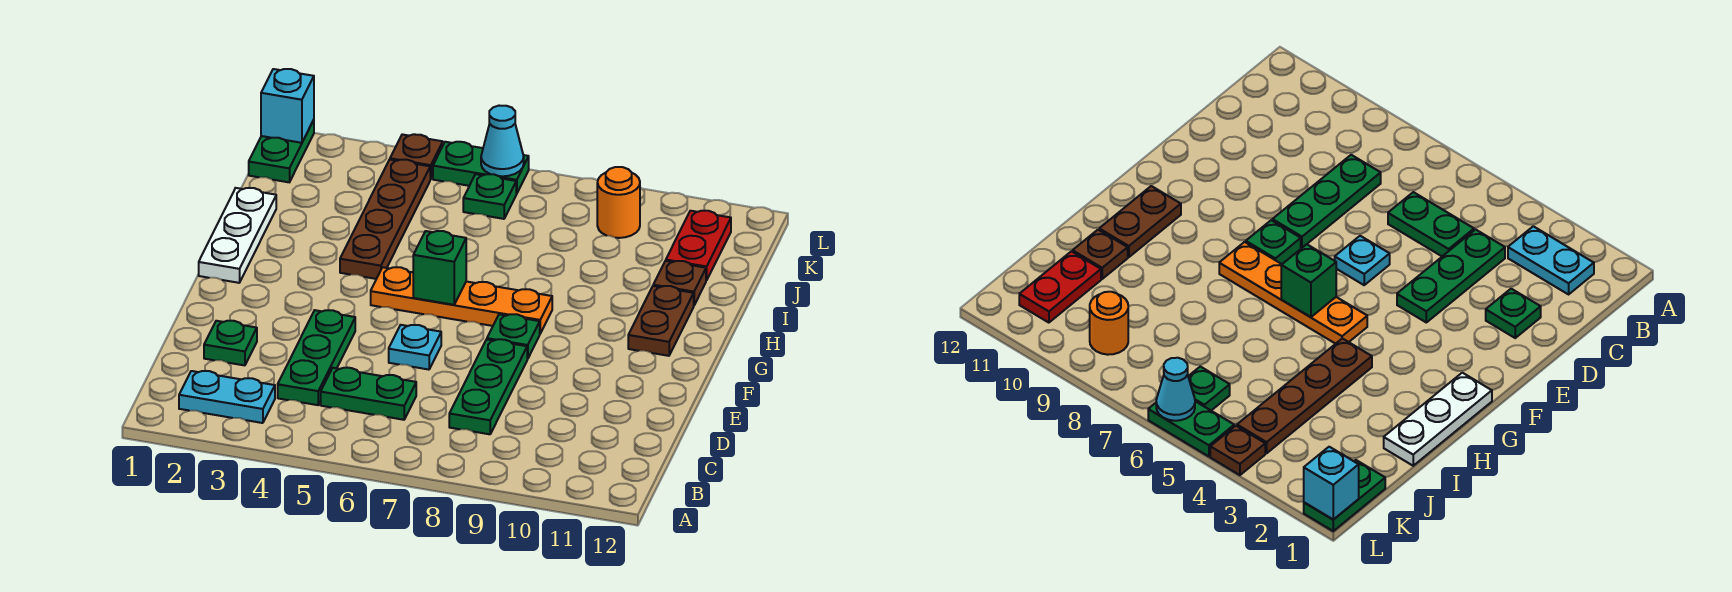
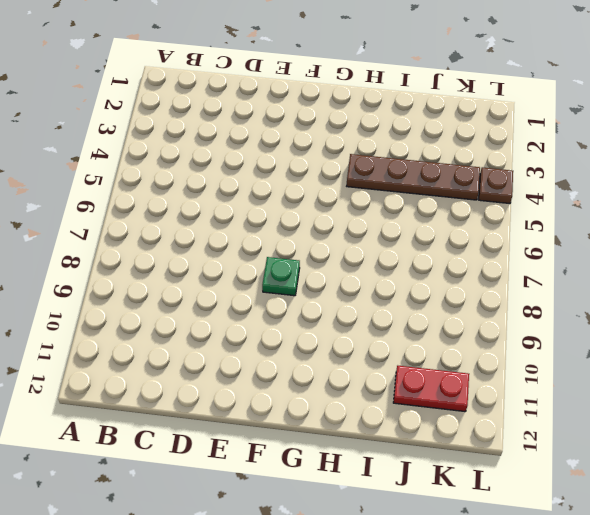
none -> cyan 1x2 plate [179,371,275,423]
none -> green 1x3 plate [278,310,355,405]
none -> green 1x2 plate [321,368,416,420]

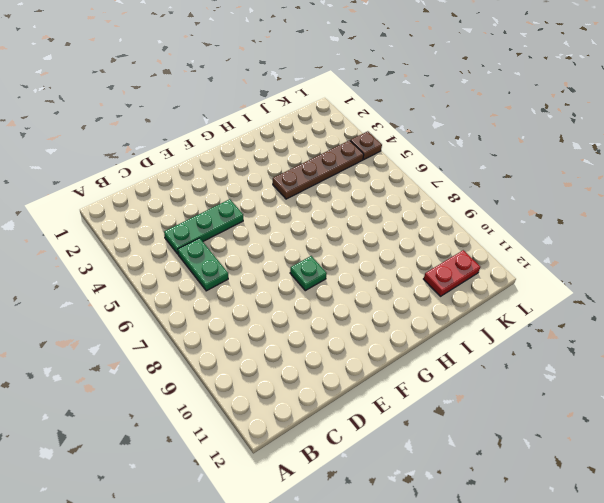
none -> cyan 1x2 plate [179,371,275,423]
none -> green 1x3 plate [449,339,527,434]
none -> green 1x1 plate [204,321,257,365]

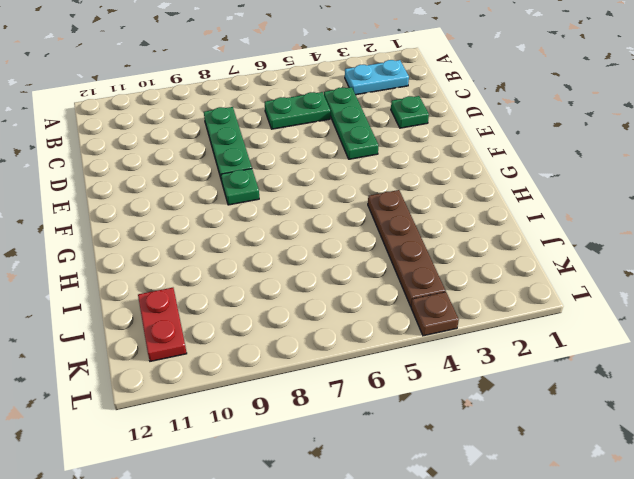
none -> cyan 1x1 plate [389,325,441,370]
none -> white 1x3 plate [199,188,276,283]
none -> orange 1x4 plate [371,267,552,333]

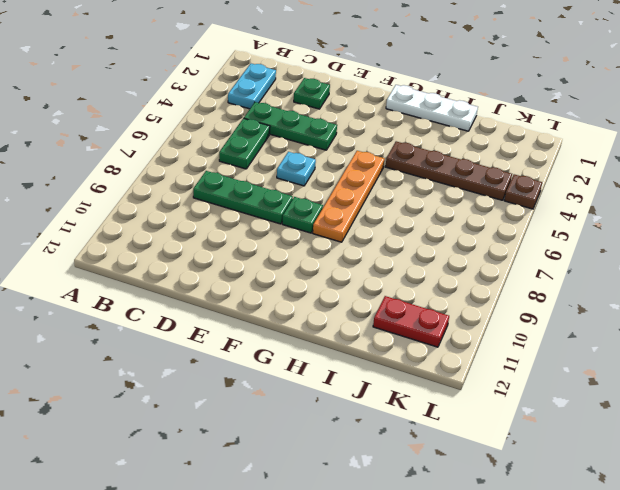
none -> brown 1x2 plate [628,286,694,356]
none -> brown 1x1 plate [653,261,706,305]
none -> green 1x2 plate [249,120,314,182]

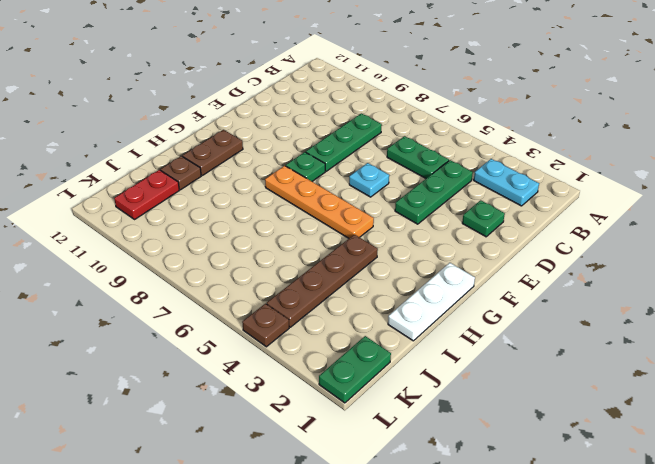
none -> green 1x1 plate [463,174,516,219]
none -> orange 1x1 round brick [597,167,640,238]
none -> green 1x2 plate [433,142,529,194]

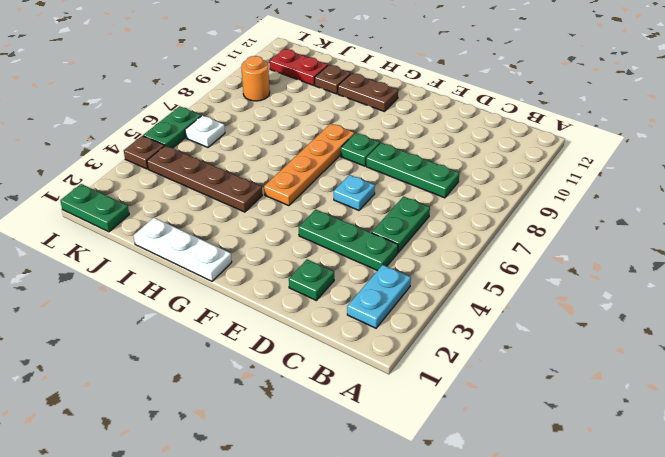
white 1x1 plate [185,116,225,147] -> green 1x1 plate [463,174,516,219]
none -> green 1x1 brick [413,231,466,305]
none -> cyan 1x1 brick [261,69,314,143]
none -> cyan 1x1 cone [481,106,524,176]

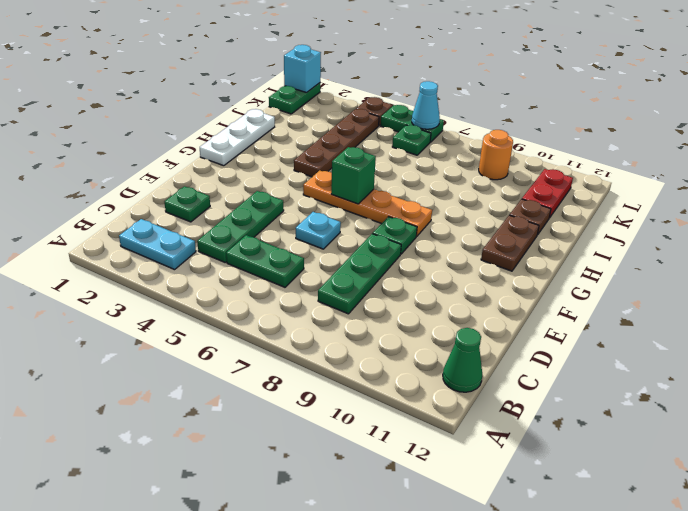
green 1x1 cone [443,328,482,392] -> none

